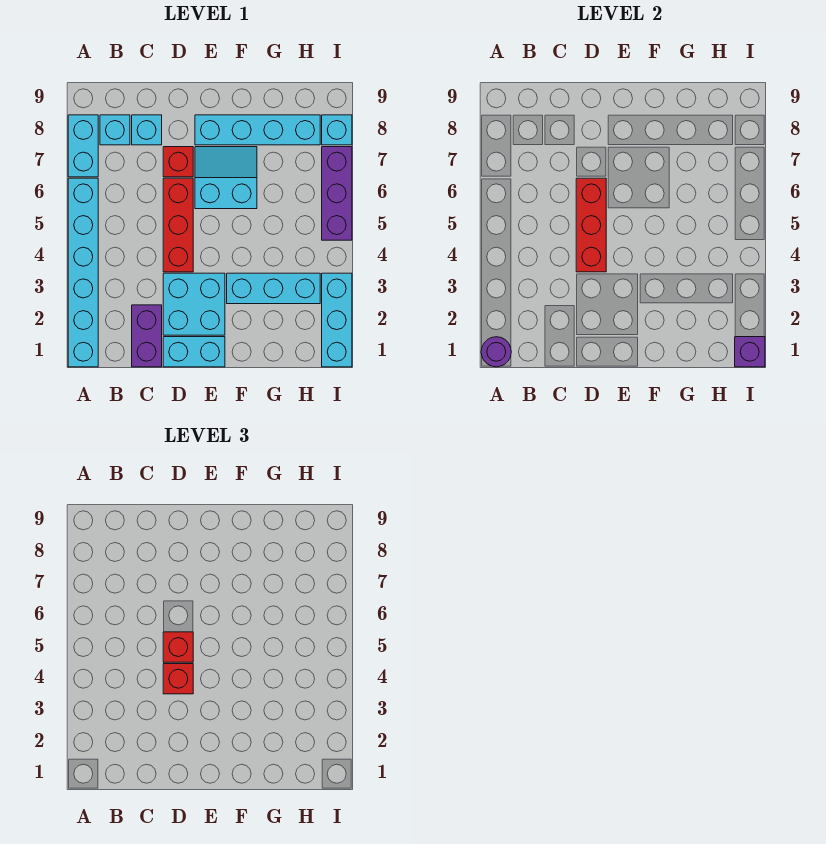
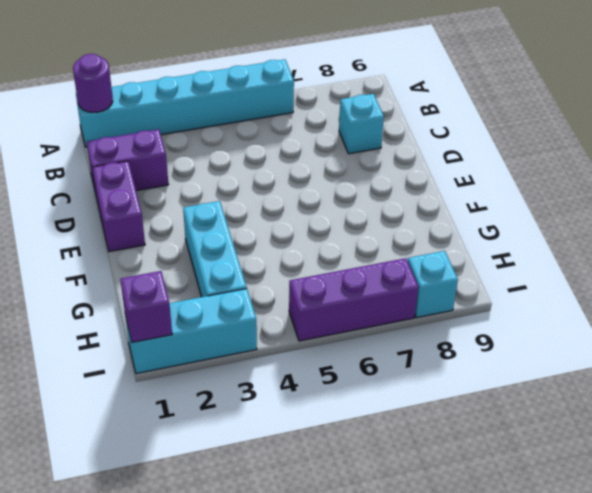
purple 1x2 brick [92,161,145,252] -> cyan 1x2 brick [163,337,225,367]
none -> cyan 1x2 brick [68,115,98,177]
none -> cyan 1x1 brick [100,115,130,145]
none -> cyan 2x2 brick [163,273,225,335]

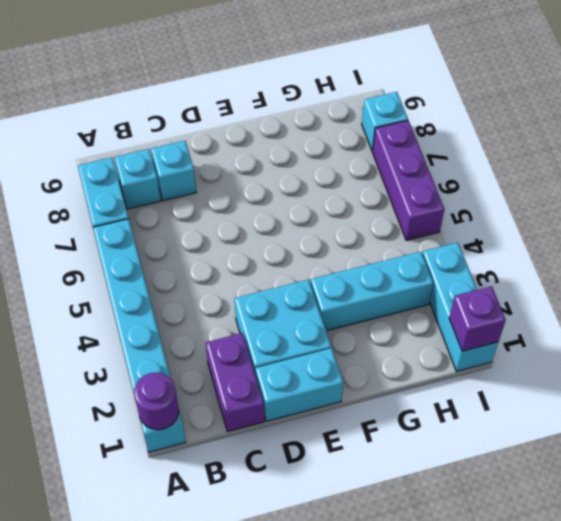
none -> red 1x3 brick [163,178,193,272]
none -> red 1x1 brick [163,147,193,177]
none -> cyan 2x2 slope [195,147,257,209]

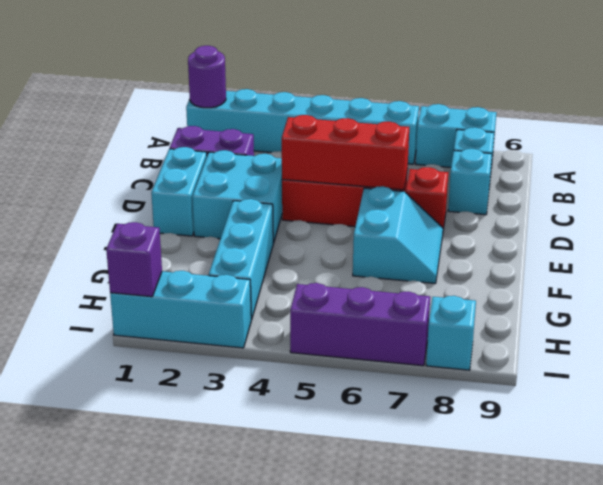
none -> cyan 1x4 brick [195,115,320,145]
none -> red 1x1 brick [163,664,193,694]
none -> red 1x1 brick [163,632,193,662]

